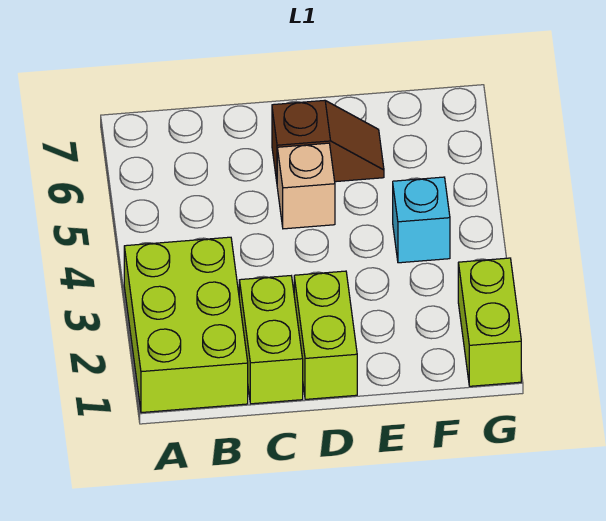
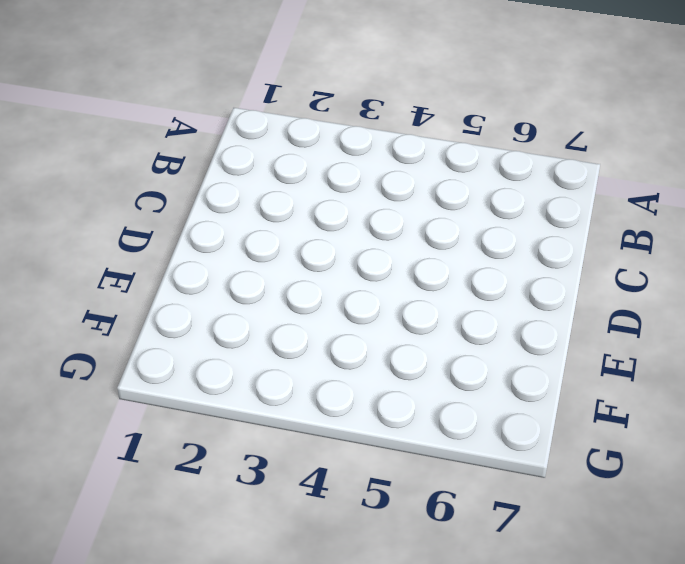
none -> lime 2x3 brick [124,237,248,413]
none -> lime 1x2 brick [239,276,303,404]

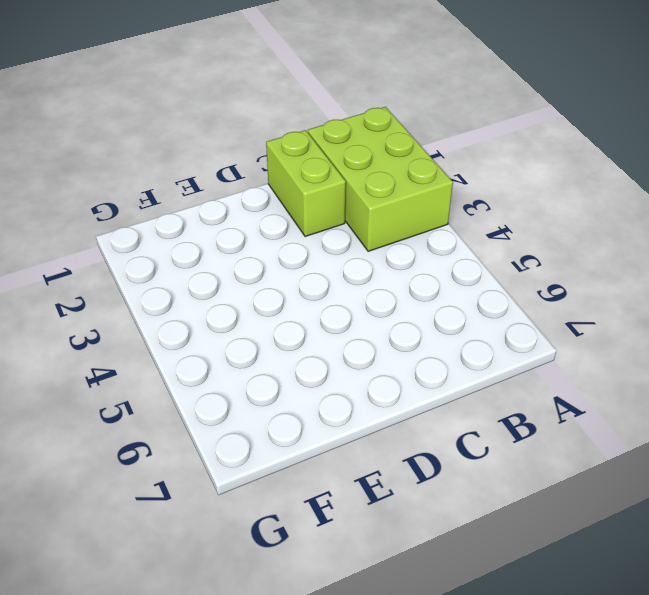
none -> lime 1x2 brick [294,271,357,399]
none -> tan 1x1 brick [277,143,335,229]

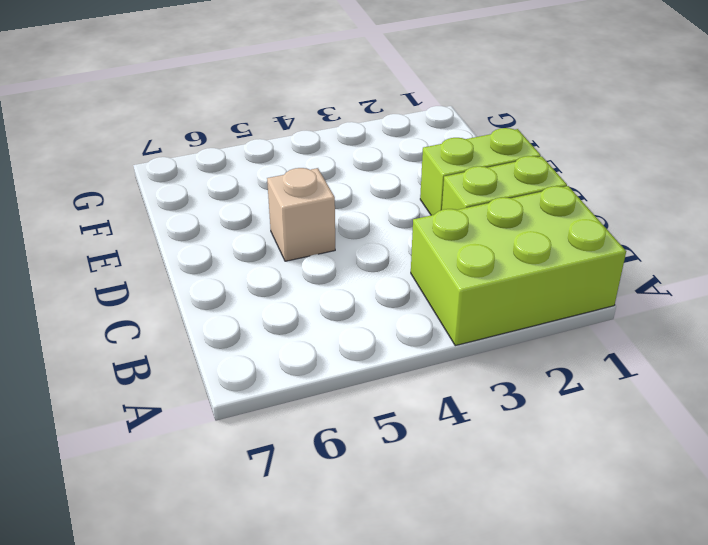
none -> brown 1x2 slope [272,100,384,182]
none -> cyan 1x1 brick [393,177,450,263]

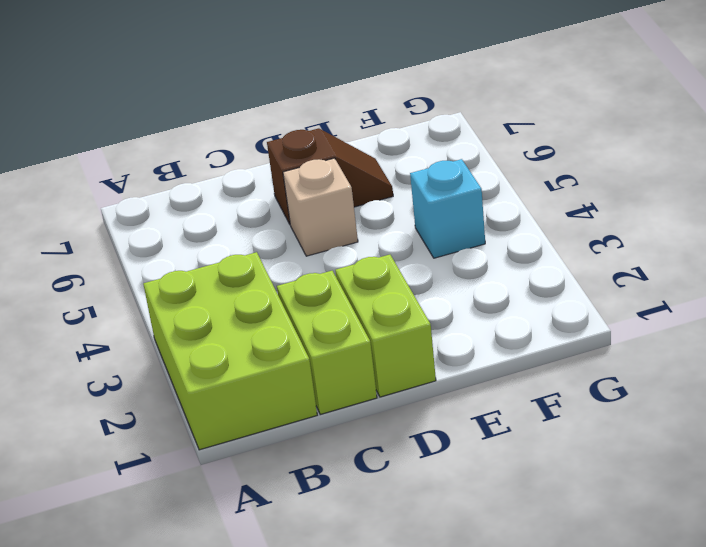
none -> lime 1x2 brick [458,258,521,386]

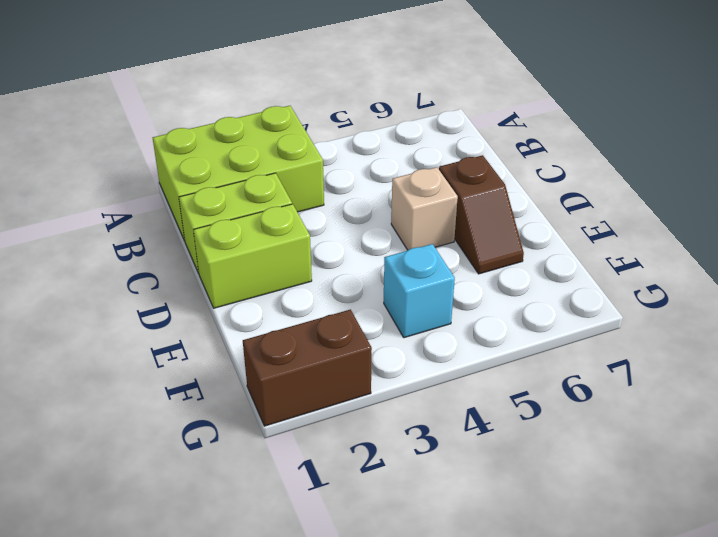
brown 1x2 brick [243,310,372,426] -> lime 1x2 brick [458,258,521,386]

